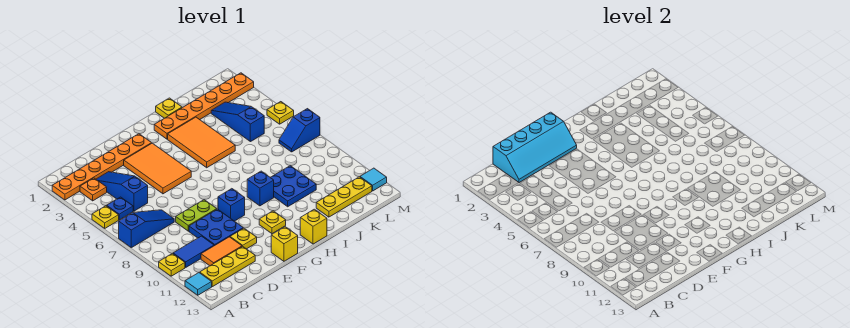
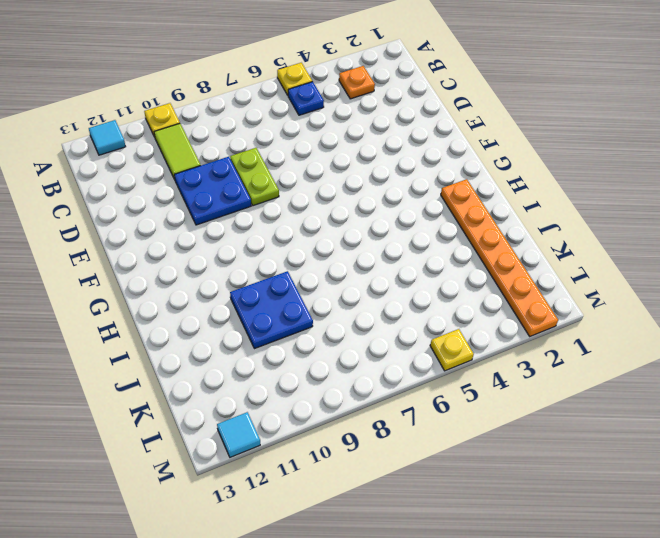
lime 1x2 tile [154,124,201,179] -> blue 1x2 tile [173,236,214,267]
none -> orange 1x6 plate [52,134,152,200]
none -> blue 1x3 slope [119,210,174,248]
none -> yellow 1x3 plate [199,246,255,287]
none -> blue 1x3 slope [96,172,148,211]

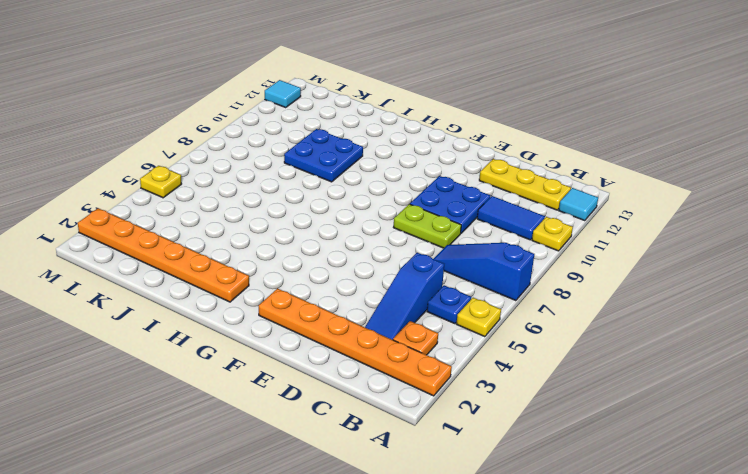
none -> orange 1x2 tile [201,237,242,266]
none -> orange 2x3 tile [124,143,191,194]
none -> yellow 1x1 plate [230,228,257,249]
none -> blue 1x1 brick [218,189,245,221]

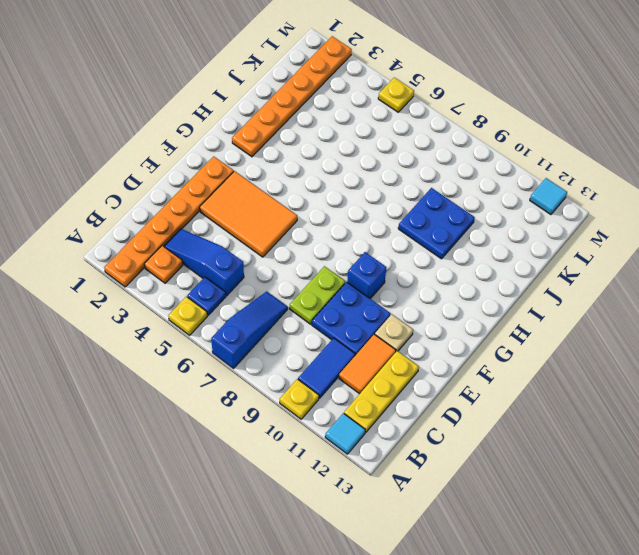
tan 1x1 plate [375,314,413,351] -> yellow 1x1 plate [230,228,257,249]
none -> yellow 1x1 brick [271,227,298,261]
none -> yellow 1x1 plate [259,211,286,234]
none -> orange 2x3 tile [168,117,235,168]
none -> blue 1x1 brick [247,171,274,206]

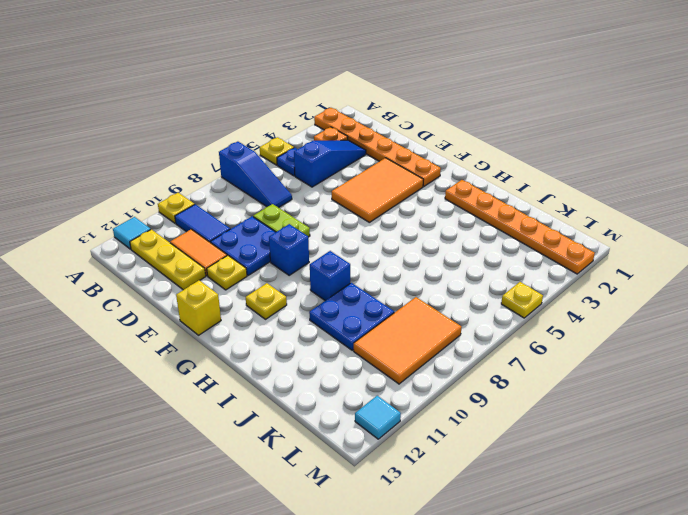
orange 2x3 tile [354,297,462,384] -> orange 2x3 tile moved to [168,117,235,168]
none -> yellow 1x1 brick [300,209,327,244]
none -> yellow 1x1 plate [156,98,182,118]
none -> yellow 1x3 plate [316,177,372,217]
none -> blue 1x3 slope [211,102,264,142]

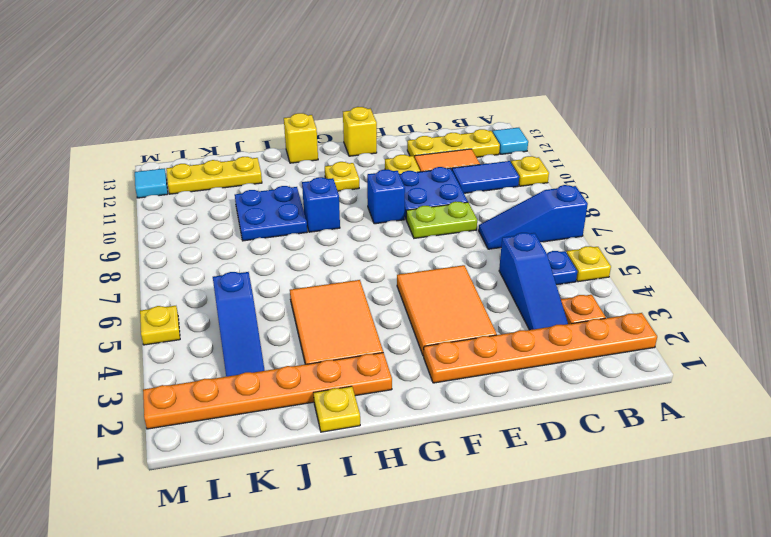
none -> blue 1x2 slope [279,109,320,152]
none -> cyan 2x4 slope [493,112,577,183]

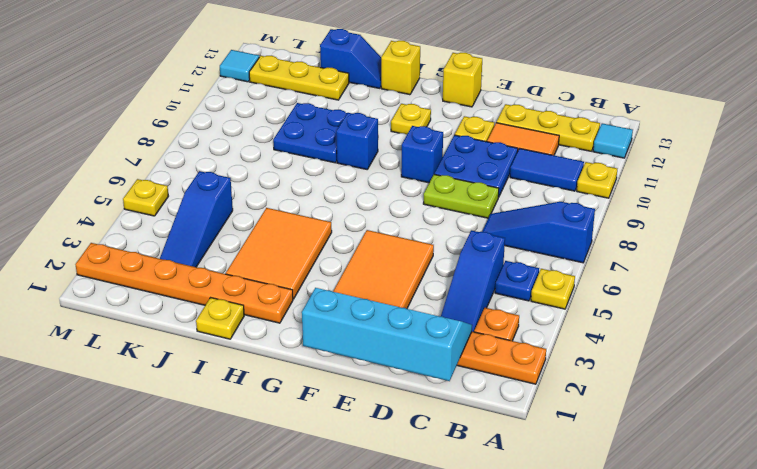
blue 1x2 slope [320,29,381,88] -> blue 1x2 slope moved to [279,109,320,152]

